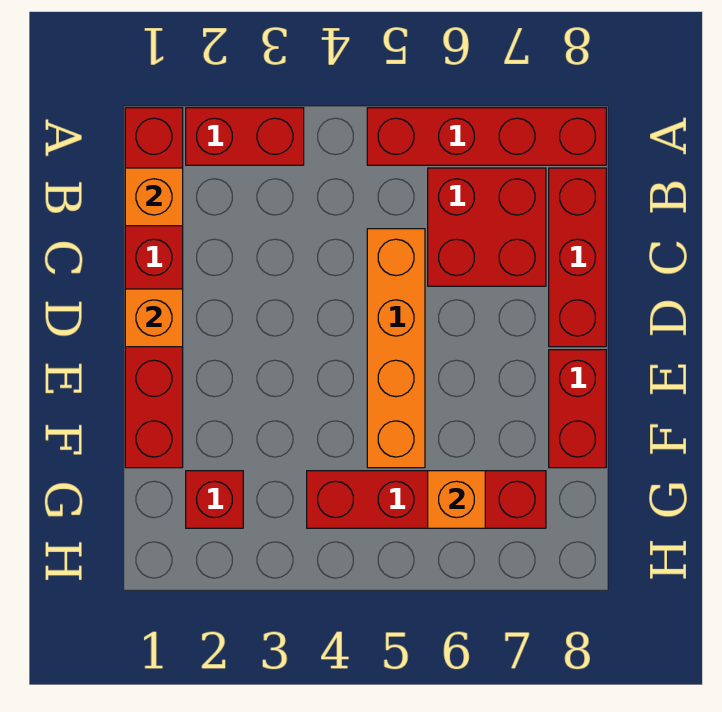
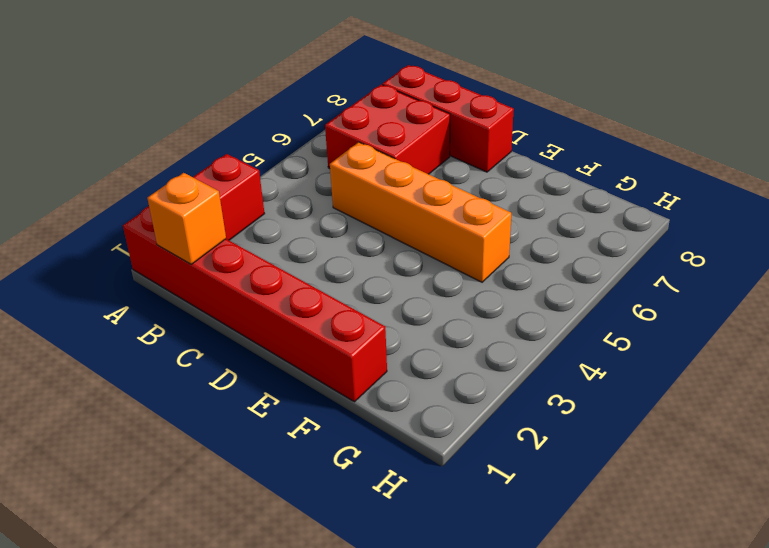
none -> red 1x4 brick [367,108,606,165]
none -> red 1x2 brick [549,350,606,468]
none -> red 1x1 brick [186,471,243,528]

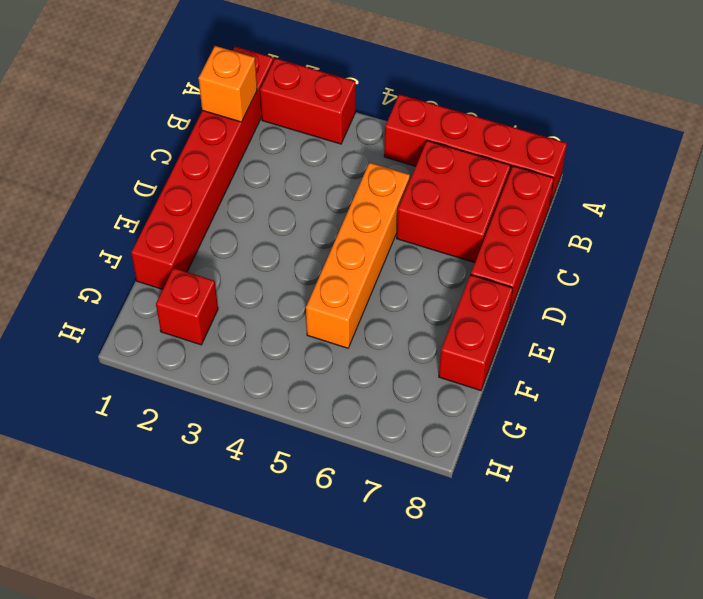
none -> red 1x4 brick [307,471,546,528]
none -> orange 1x1 brick [125,289,183,347]
none -> orange 1x1 brick [428,471,485,528]

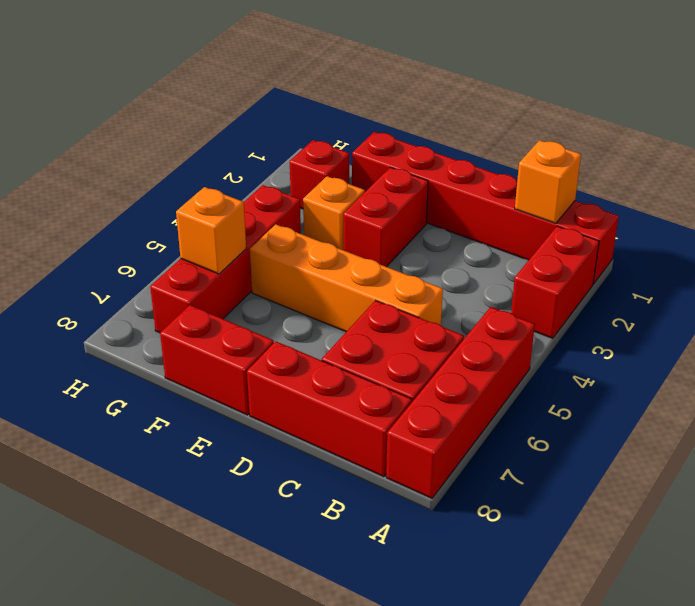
red 1x2 brick [343,167,428,267] -> none
orange 1x1 brick [303,176,365,250] -> orange 1x1 brick moved to [125,289,183,347]

